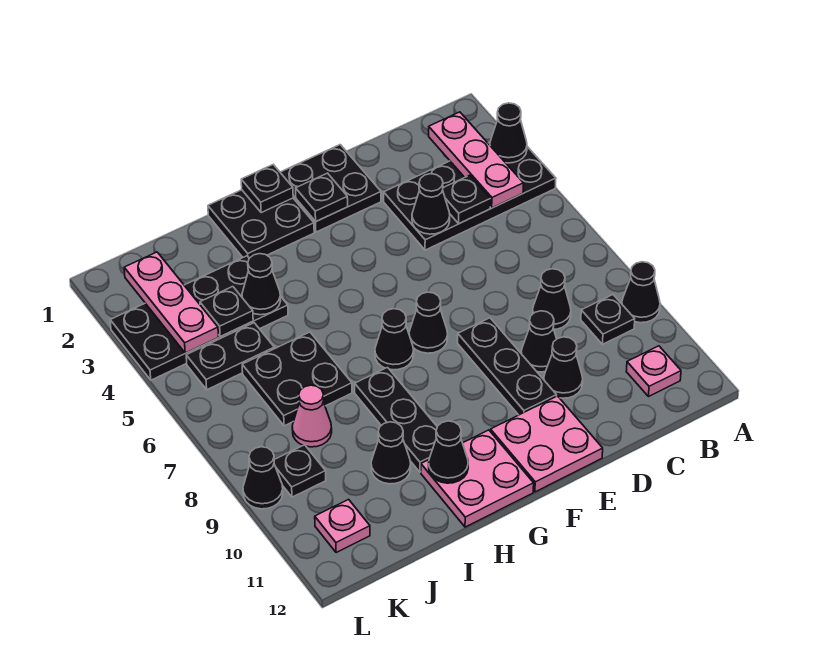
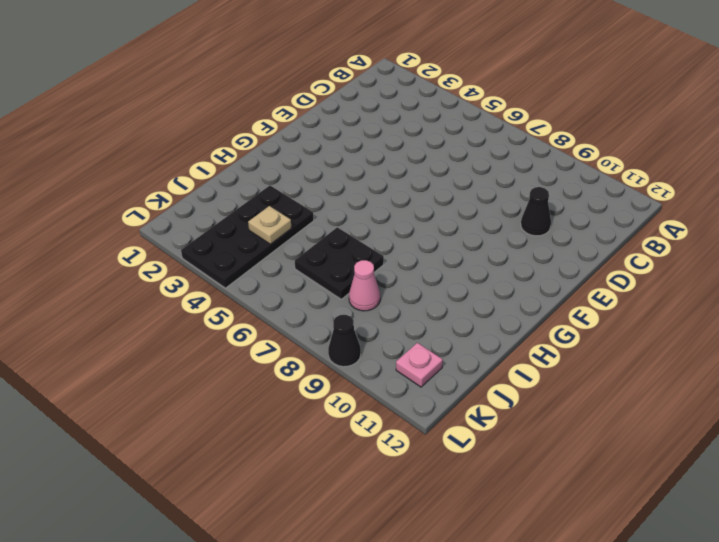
tan 1x1 plate [248,206,291,244] -> black 1x1 plate [200,287,253,337]
none -> black 2x4 plate [384,142,556,250]
none -> black 1x1 cone [622,262,660,323]
none -> black 1x1 plate [581,295,635,344]
none -> pink 1x1 plate [626,346,681,397]

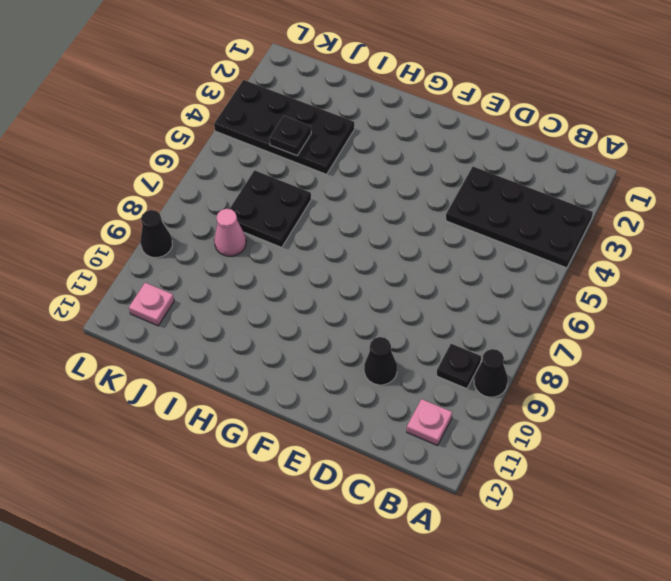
none -> black 1x1 cone [533,269,571,329]
none -> black 1x1 cone [521,311,556,372]
none -> black 2x2 plate [280,145,381,232]
none -> black 1x3 plate [458,318,556,415]

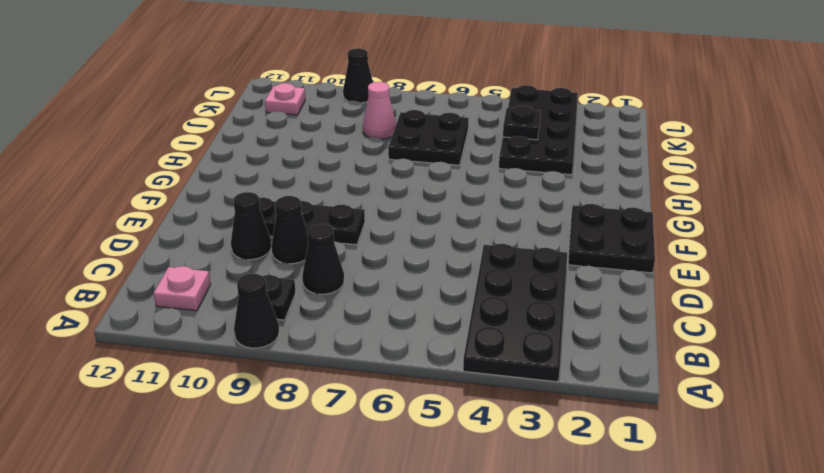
none -> pink 2x2 plate [491,396,603,492]
none -> black 1x1 cone [409,292,448,353]
none -> black 2x2 plate [208,190,314,258]
none -> black 1x1 cone [375,309,414,370]

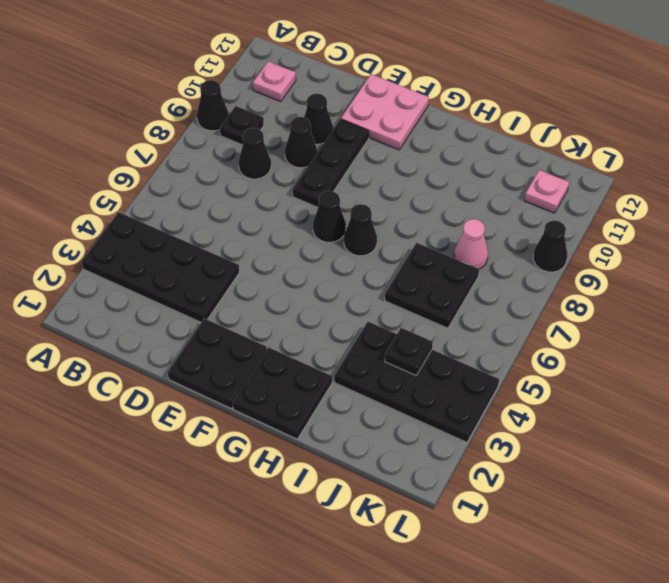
none -> pink 2x2 plate [421,430,534,527]
none -> black 1x3 plate [355,368,437,472]
none -> black 1x1 cone [371,422,411,484]
none -> black 1x2 plate [186,323,274,390]

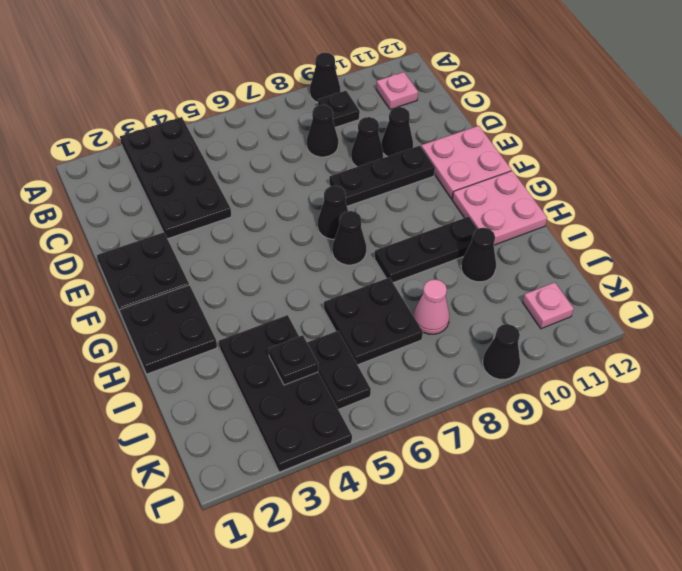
none -> black 1x1 plate [274,445,326,497]
none -> black 1x1 cone [490,103,527,163]
none -> pink 1x3 plate [429,112,523,208]
none -> black 1x1 plate [443,175,490,224]

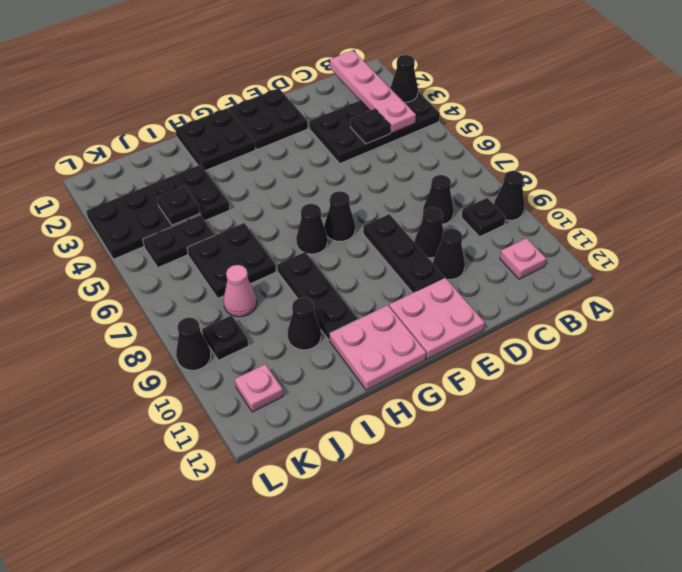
pink 1x4 plate [330,51,416,133] -> pink 1x3 plate [429,112,523,208]
none -> black 1x1 cone [412,174,450,234]
none -> black 1x1 plate [296,173,348,221]
none -> black 1x1 plate [241,165,293,213]
none -> black 1x1 cone [429,421,468,483]

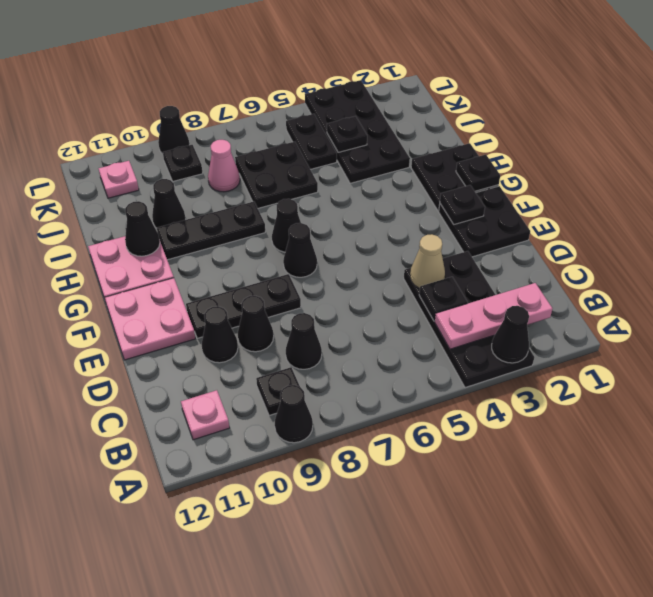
tan 1x1 cone [410,234,445,288] -> black 1x1 cone [412,174,450,234]
none -> black 1x1 cone [242,254,280,315]
none -> pink 1x3 plate [124,252,218,353]

